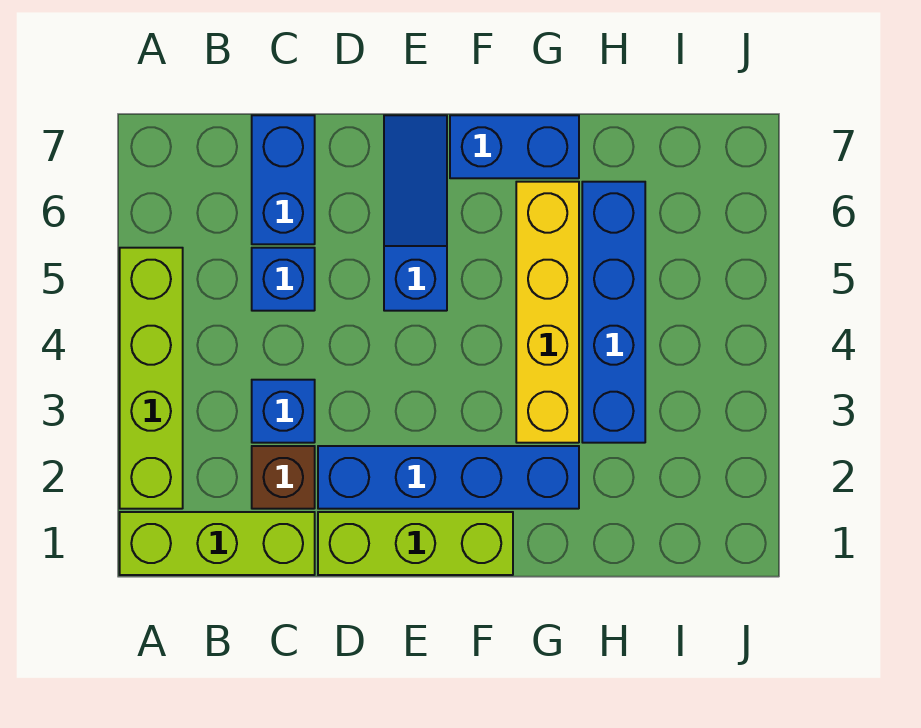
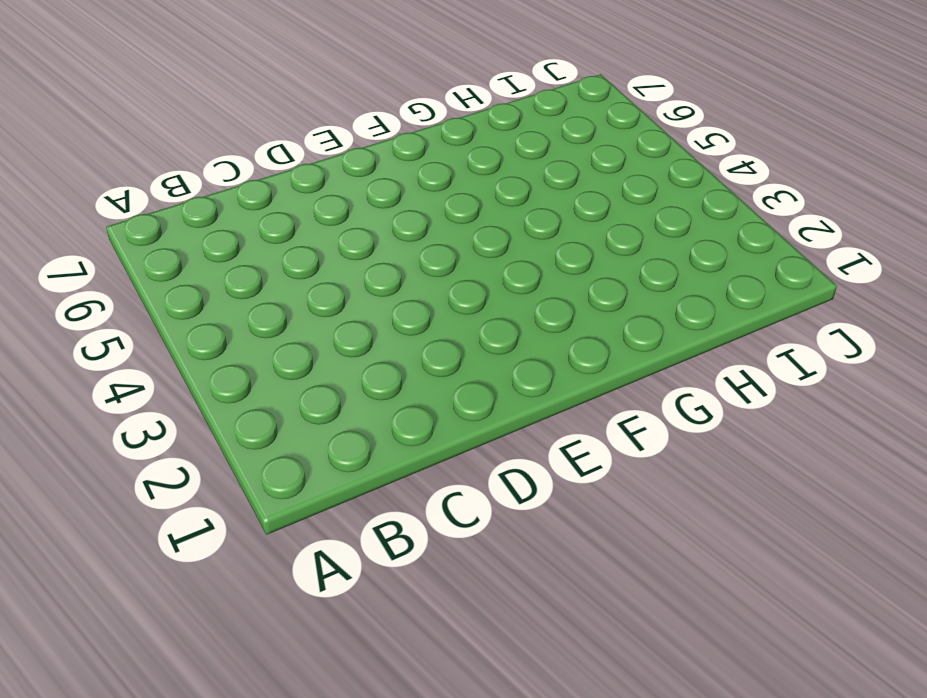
none -> lime 1x3 brick [120,512,315,575]
none -> lime 1x4 brick [120,248,183,509]
none -> brown 1x1 brick [252,446,315,509]

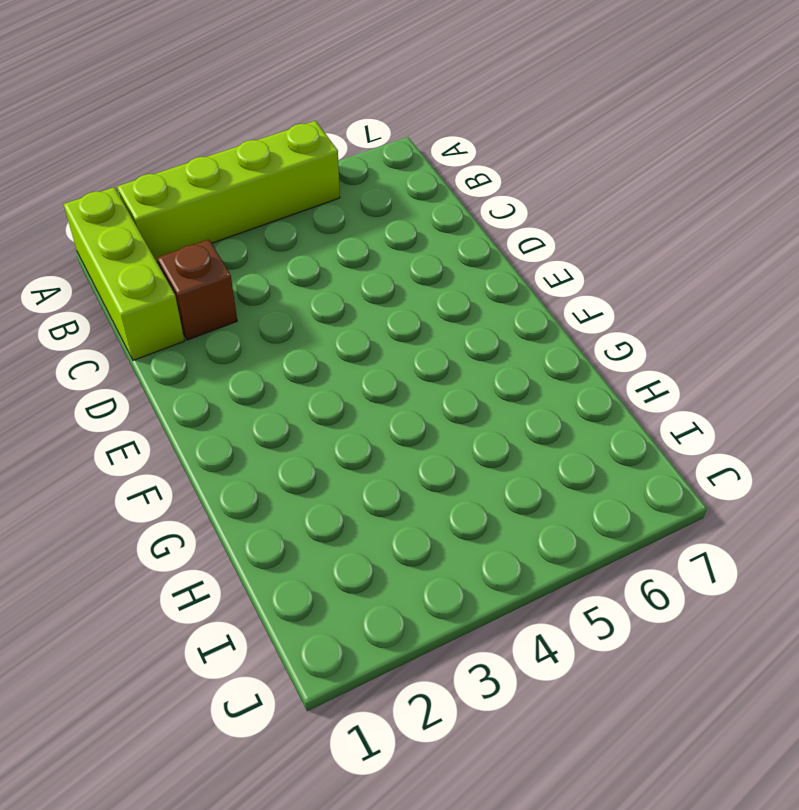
none -> blue 1x1 brick [252,380,315,443]
none -> blue 1x1 brick [252,248,315,311]
none -> blue 1x2 brick [252,115,315,244]

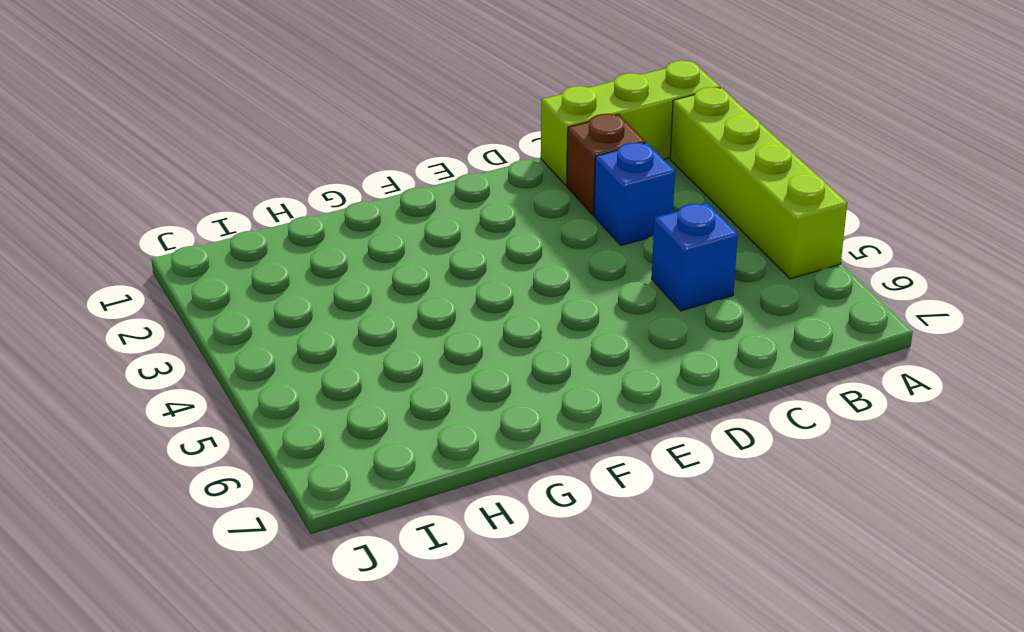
none -> blue 1x2 brick [252,115,315,244]
none -> lime 1x3 brick [318,512,513,575]
none -> blue 1x4 brick [318,446,579,509]

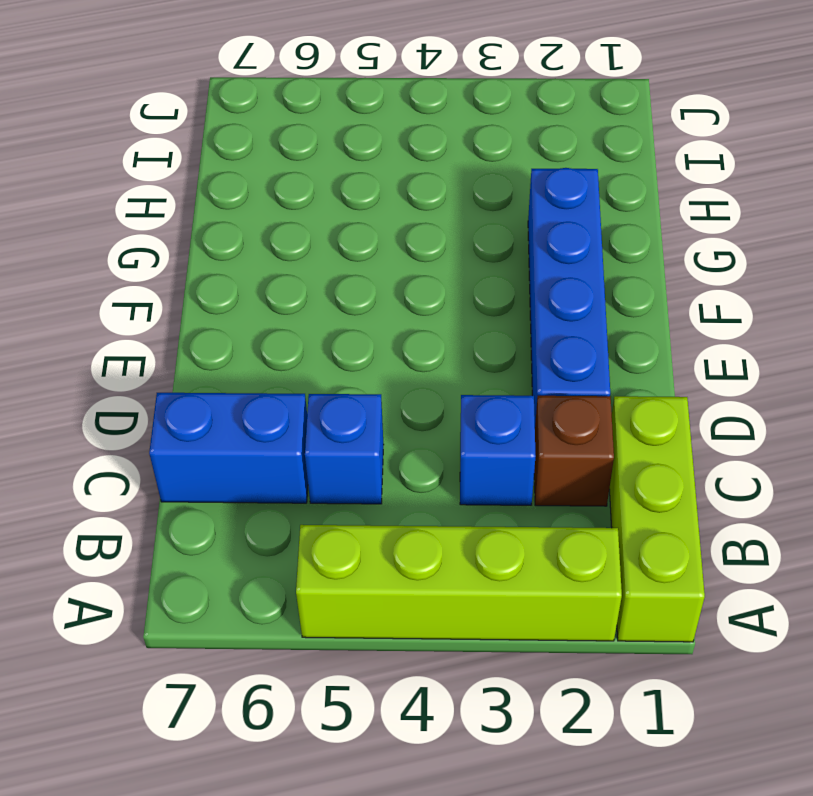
none -> lime 1x3 brick [318,512,513,575]
none -> blue 1x3 slope [384,115,447,311]
none -> blue 1x2 brick [450,115,579,178]

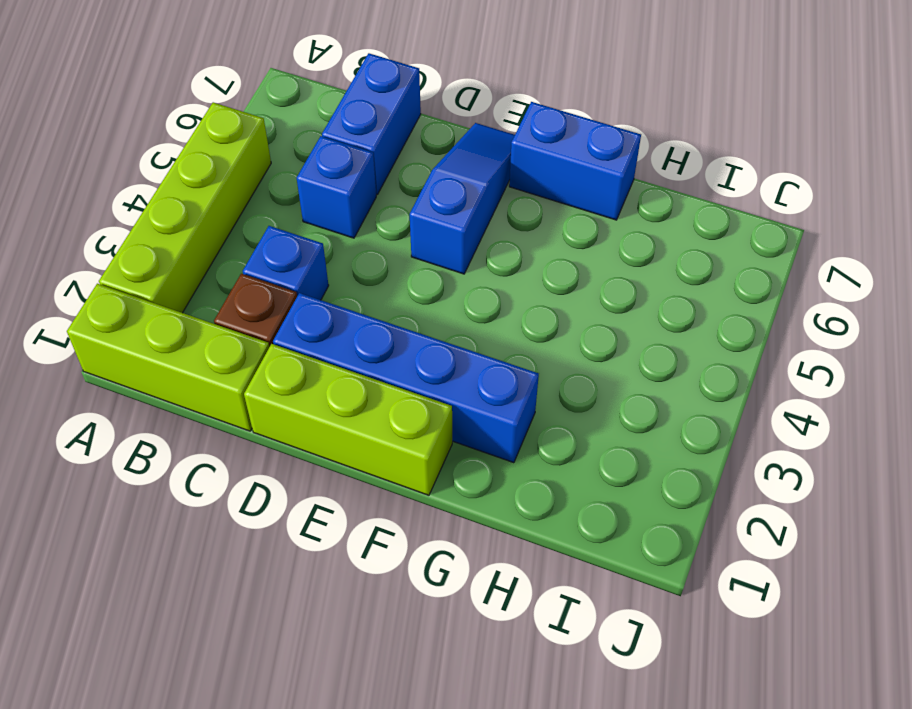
none -> yellow 1x4 brick [516,182,579,443]
none -> blue 1x4 brick [582,182,645,443]

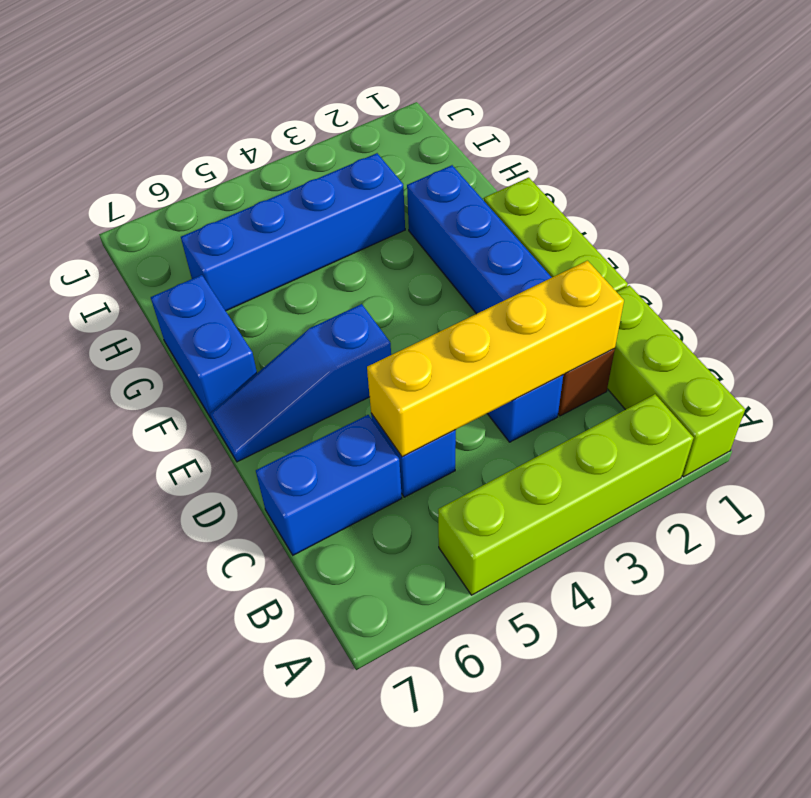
yellow 1x4 brick [367,261,624,457] -> yellow 1x4 brick moved to [516,182,579,443]

